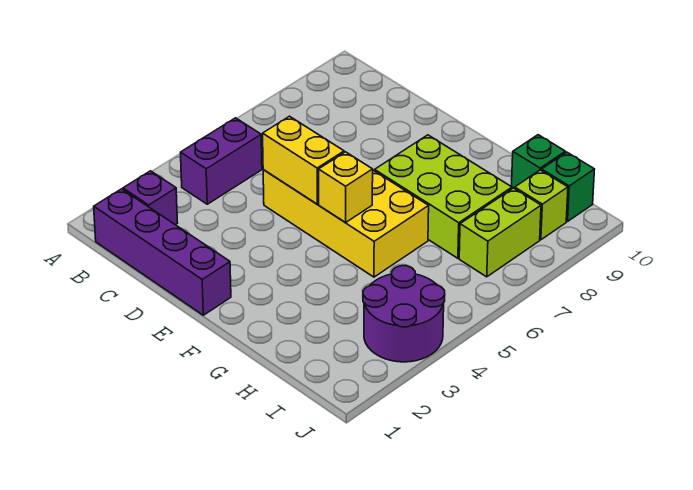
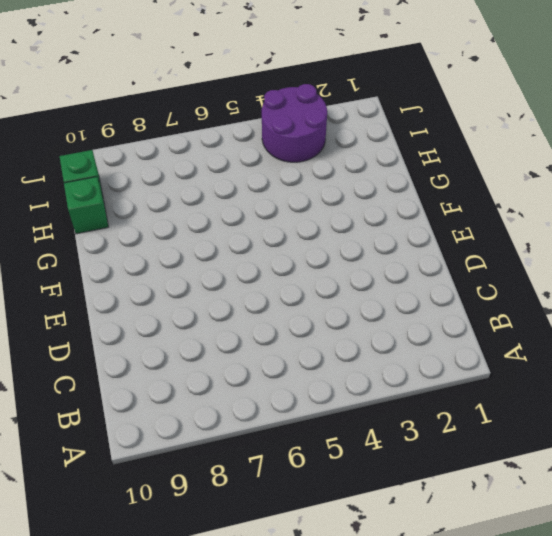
none -> purple 1x4 brick [94,189,231,315]
none -> purple 1x1 brick [123,171,178,225]
none -> purple 1x2 brick [181,118,262,204]

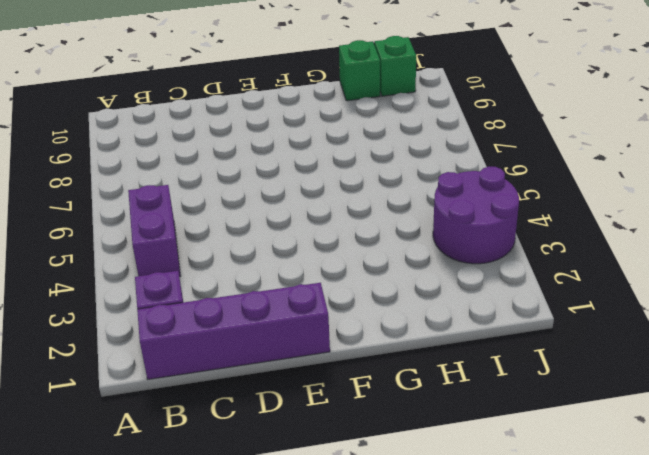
none -> yellow 2x4 brick [263,170,429,277]
none -> lime 2x3 brick [375,135,512,258]
none -> lime 1x2 brick [459,188,541,277]

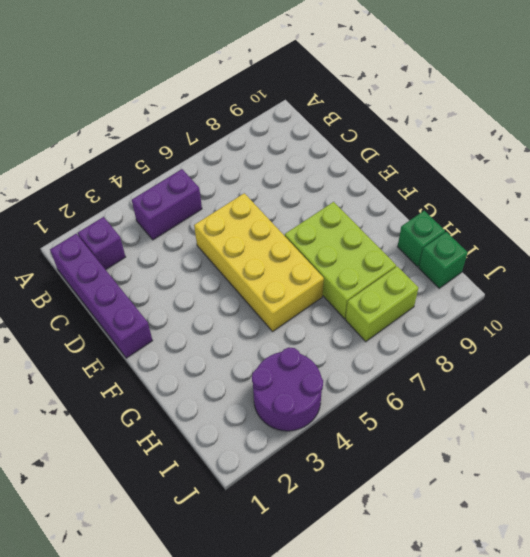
none -> lime 1x1 brick [515,170,568,240]
none -> yellow 1x2 brick [263,116,344,204]
none -> yellow 1x1 brick [319,152,373,223]

